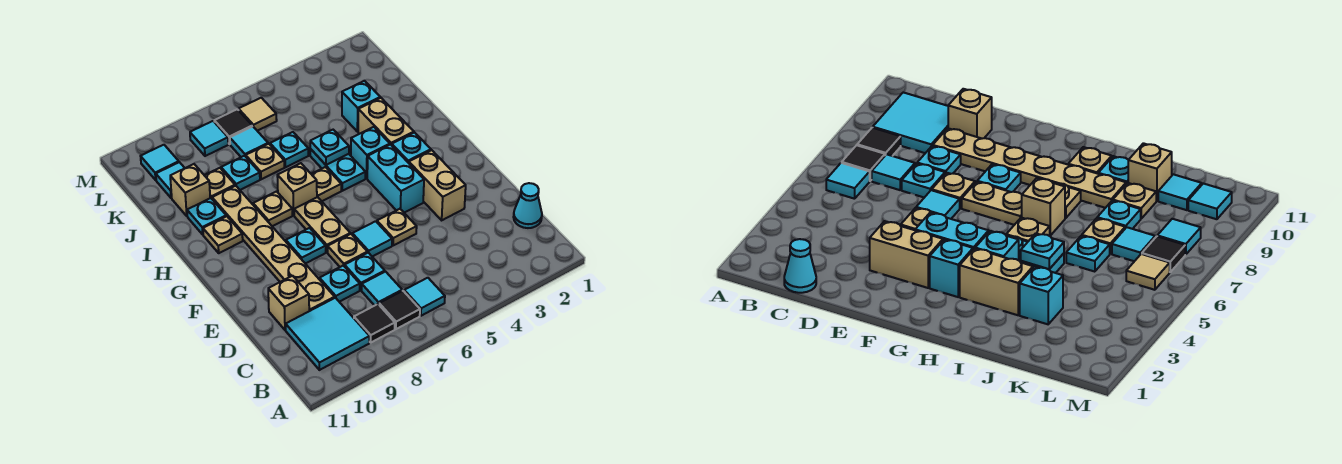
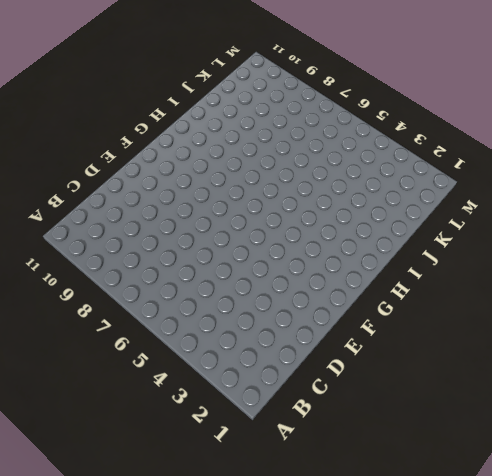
none -> cyan 1x1 tile [404,278,445,316]
none -> black 1x1 tile [379,291,420,329]
none -> black 1x1 tile [354,304,395,342]
none -> cyan 2x2 tile [286,298,370,370]

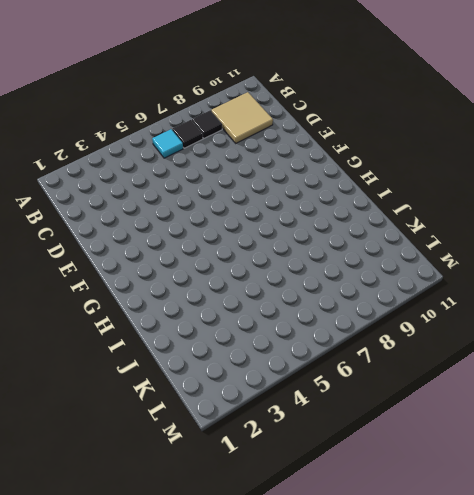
tan 2x2 tile [211,92,273,143] -> cyan 2x2 tile [286,298,370,370]
none -> cyan 1x1 cone [514,183,542,228]
none -> cyan 1x1 tile [362,272,402,306]
none -> cyan 1x1 plate [345,253,385,290]
none -> cyan 1x1 plate [320,265,360,302]

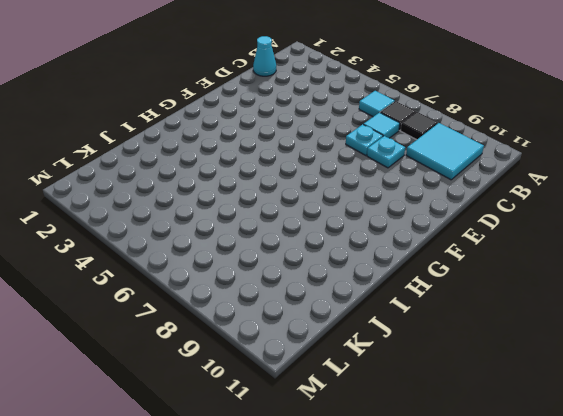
none -> tan 1x6 plate [212,186,335,311]
none -> tan 1x1 brick [268,276,309,330]
none -> tan 1x2 brick [409,150,466,220]
none -> tan 1x1 plate [377,209,417,246]

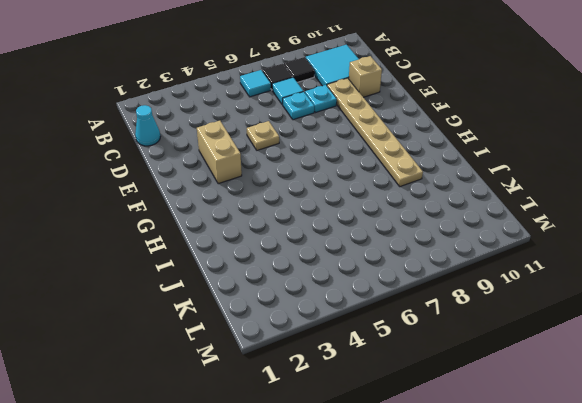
none -> cyan 1x1 tile [352,221,392,257]
none -> tan 1x1 plate [328,234,367,267]
none -> cyan 1x2 brick [367,145,424,213]
none -> tan 1x2 plate [294,197,350,252]

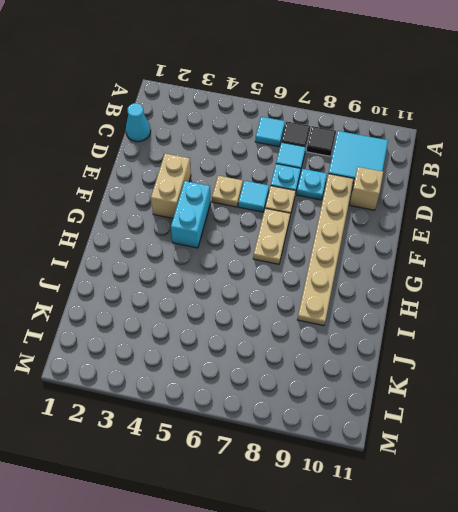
none -> cyan 1x1 plate [286,228,326,264]
none -> cyan 1x1 brick [392,133,431,163]
none -> tan 1x2 brick [358,98,414,145]
none -> cyan 1x1 brick [351,127,390,178]

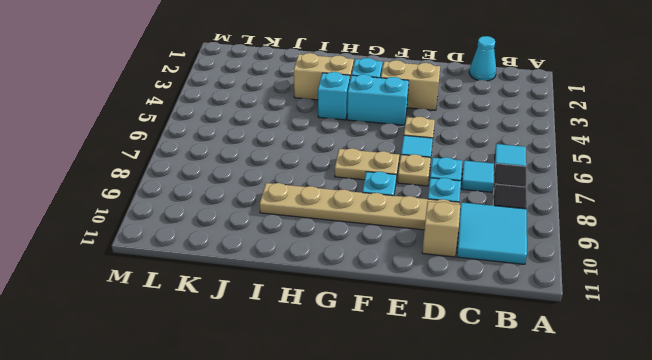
none -> cyan 1x2 plate [310,149,365,191]
none -> tan 1x1 plate [312,167,341,201]
none -> tan 1x1 brick [277,163,317,215]
none -> tan 1x1 plate [253,191,292,226]

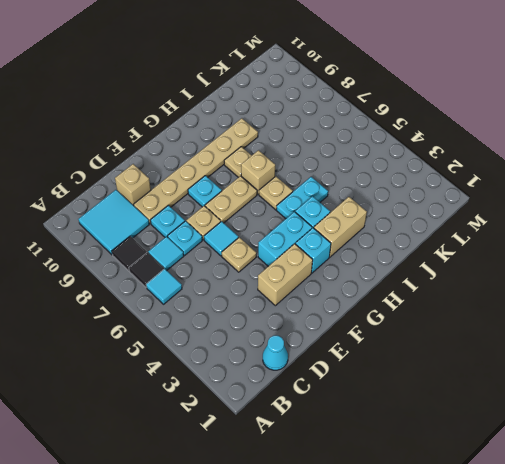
none -> tan 1x1 plate [203,216,243,253]
none -> cyan 1x1 plate [187,198,226,234]
none -> cyan 1x1 brick [342,81,380,132]
none -> cyan 1x1 plate [270,132,309,167]

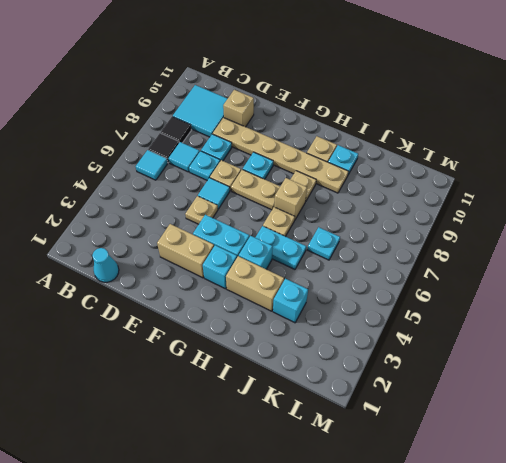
none -> tan 1x1 plate [246,144,284,179]
none -> cyan 1x1 plate [221,156,260,190]
none -> tan 1x1 plate [204,168,235,199]
none -> tan 1x1 brick [170,164,210,216]

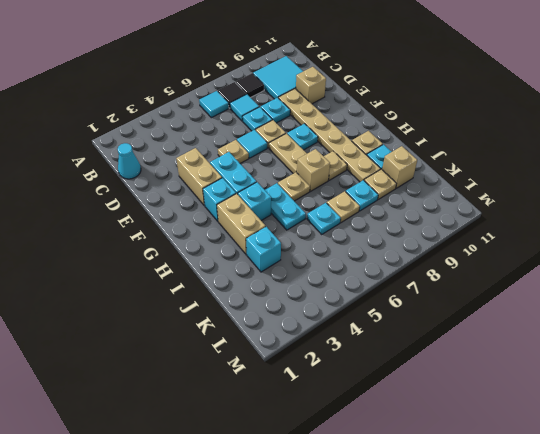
none -> cyan 1x1 tile [230,126,268,157]
none -> cyan 1x1 tile [156,162,185,198]
none -> tan 1x1 tile [239,98,277,131]
none -> black 1x1 tile [214,109,252,144]

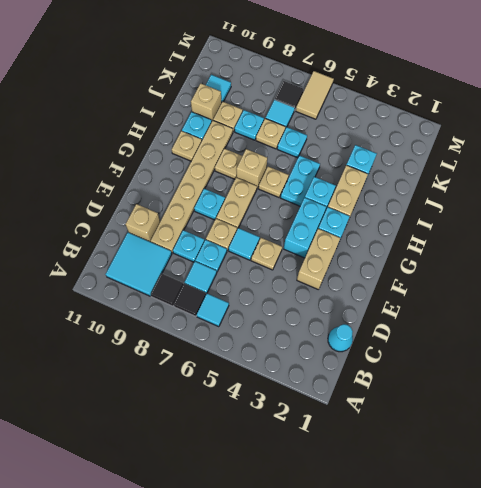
tan 1x2 tile [296,71,334,119] -> tan 1x1 tile [239,98,277,131]
none -> cyan 1x1 tile [190,121,228,156]
none -> cyan 1x1 tile [141,145,179,180]
none -> cyan 1x1 plate [310,130,349,165]

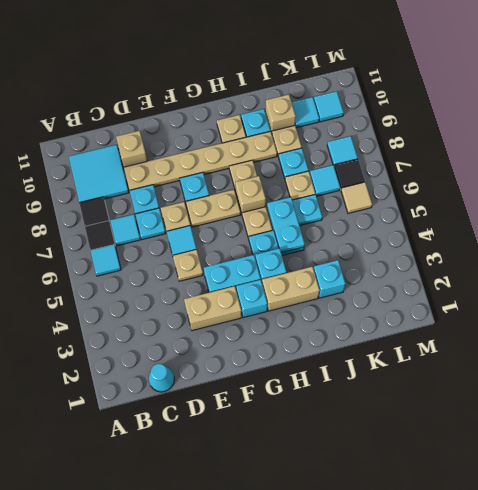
cyan 1x2 plate [267,197,305,253] -> cyan 1x1 plate [310,130,349,165]

